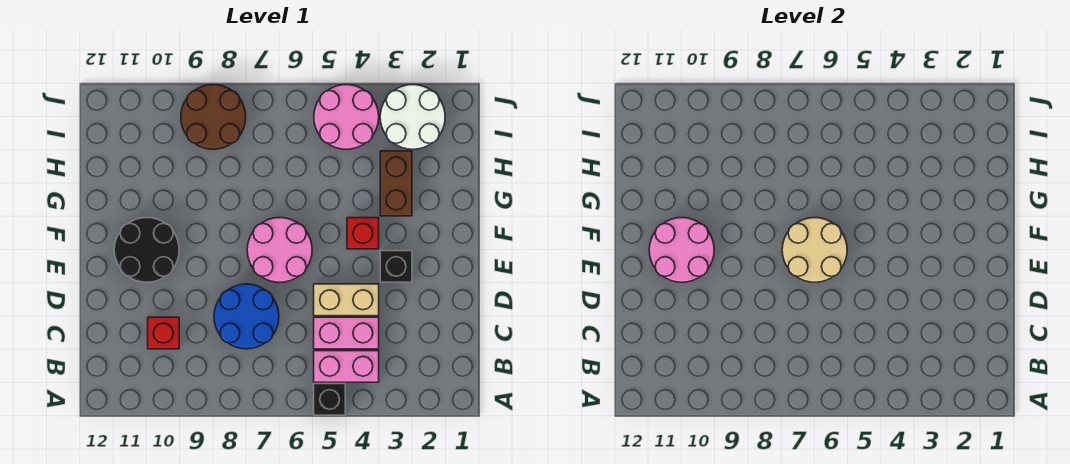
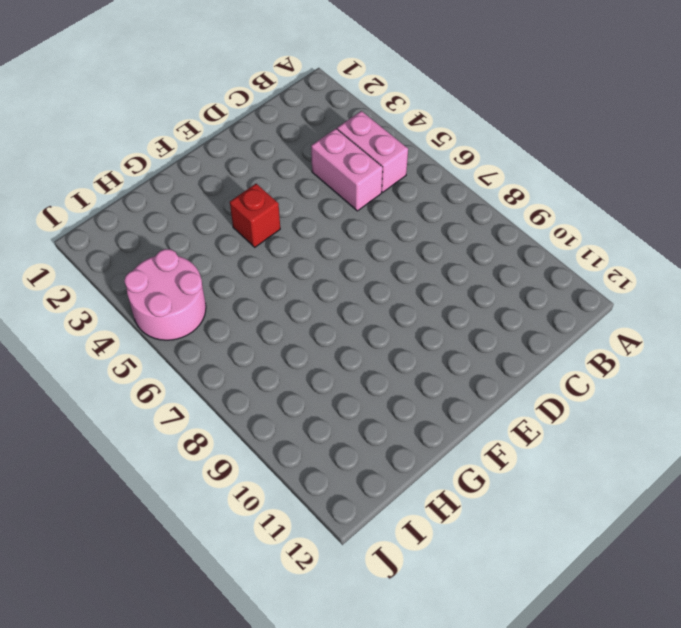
none -> black 1x1 brick [314,384,345,415]
none -> blue 2x2 round brick [214,284,279,349]
none -> red 1x1 brick [148,317,179,349]

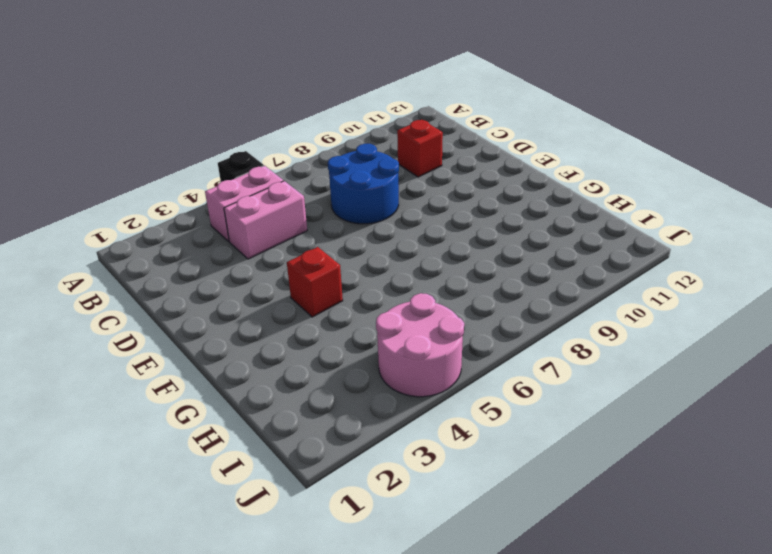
none -> tan 1x2 brick [314,284,379,316]
none -> black 1x1 brick [380,251,412,282]
none -> pink 2x2 round brick [247,218,312,282]

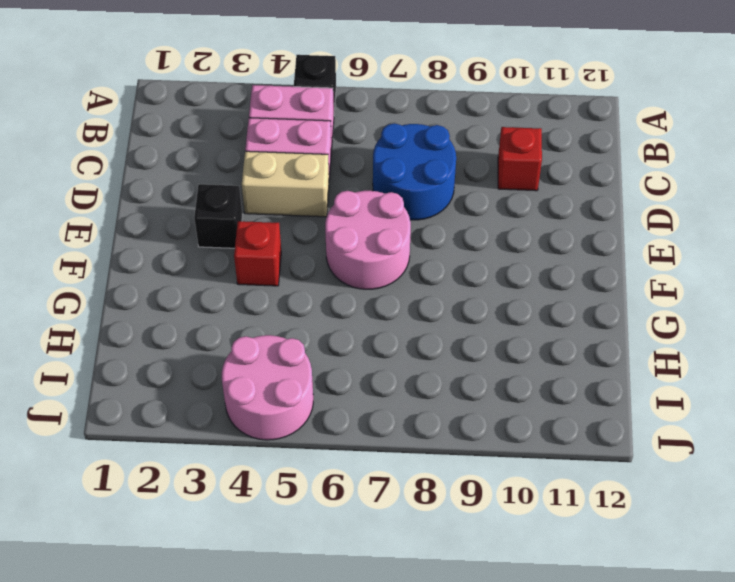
none -> black 2x2 round brick [114,218,179,282]
none -> brown 1x2 brick [380,151,412,216]
none -> white 2x2 round brick [380,85,445,149]

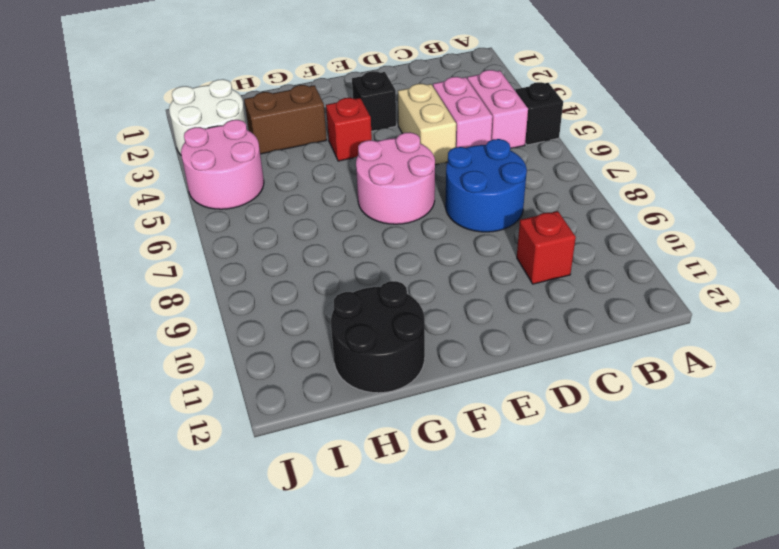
black 2x2 round brick [331,281,425,393] -> black 2x2 round brick moved to [114,218,179,282]
none -> brown 2x2 round brick [181,85,246,149]
none -> tan 2x2 round brick [782,218,847,282]
none -> pink 2x2 round brick [649,218,714,282]

